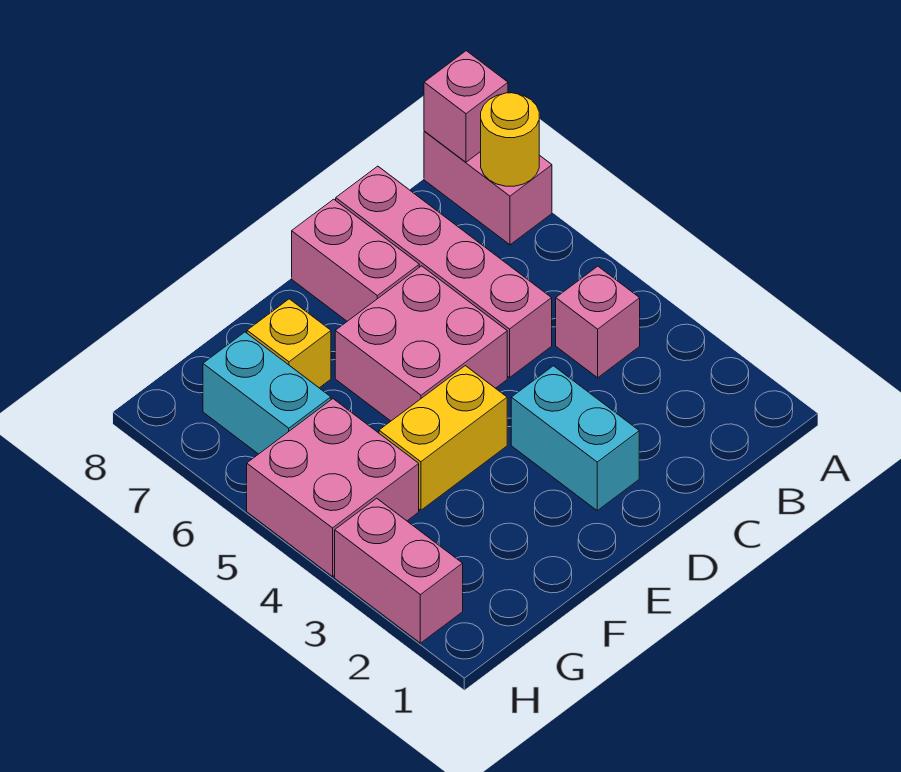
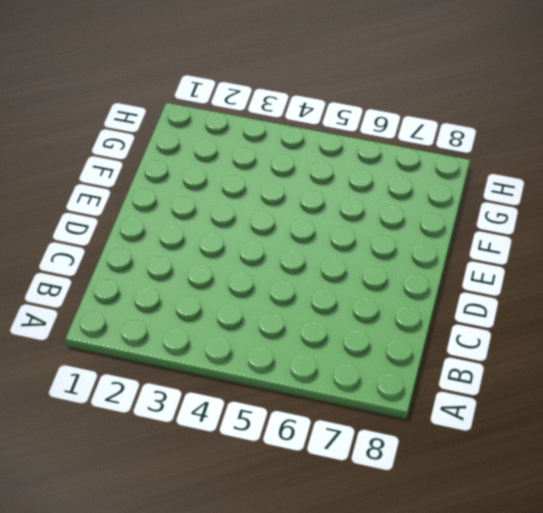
none -> pink 1x2 brick [424,131,552,245]
none -> pink 1x1 brick [556,266,640,378]
none -> pink 1x4 brick [336,166,552,378]

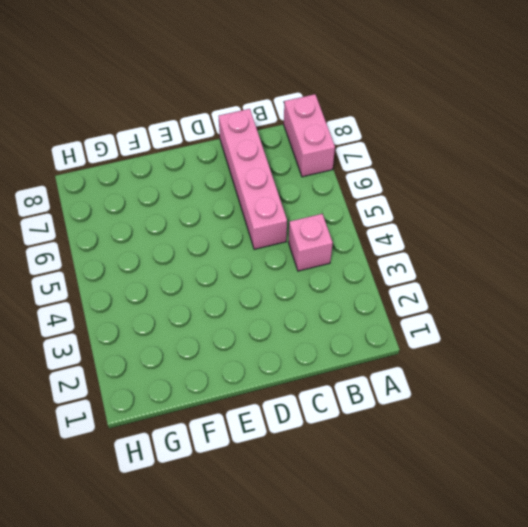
none -> cyan 1x2 brick [511,366,639,510]
none -> pink 2x2 brick [335,266,507,421]
none -> pink 1x2 brick [292,199,419,321]

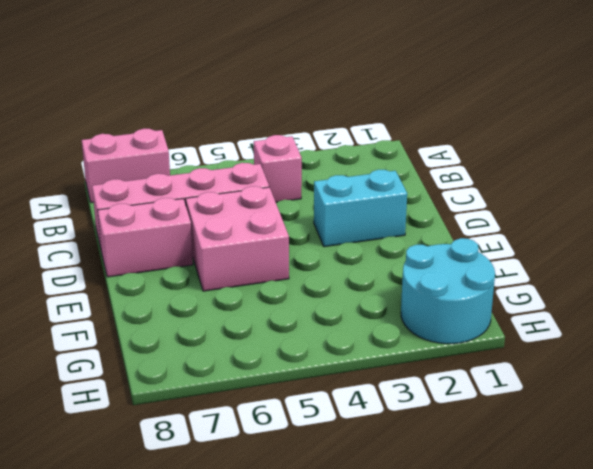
cyan 2x2 round brick [401,238,495,344] -> pink 1x2 brick [335,498,463,643]
none -> yellow 1x2 brick [379,366,507,510]
none -> yellow 1x1 brick [247,299,331,388]
none -> pink 2x2 brick [247,399,419,577]

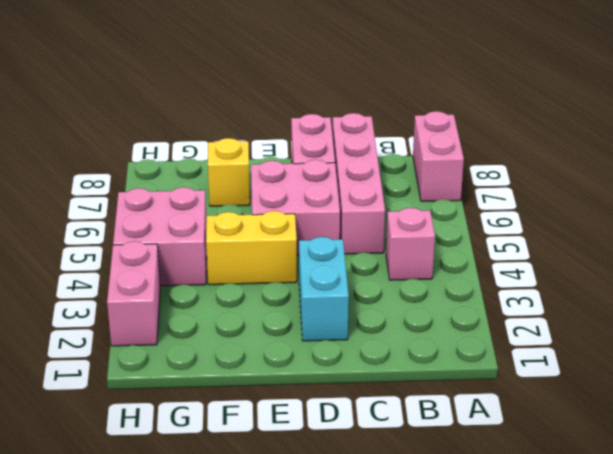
none -> cyan 1x2 brick [203,332,331,454]
none -> yellow 1x1 round brick [481,93,539,186]
none -> pink 1x1 brick [424,51,508,162]

